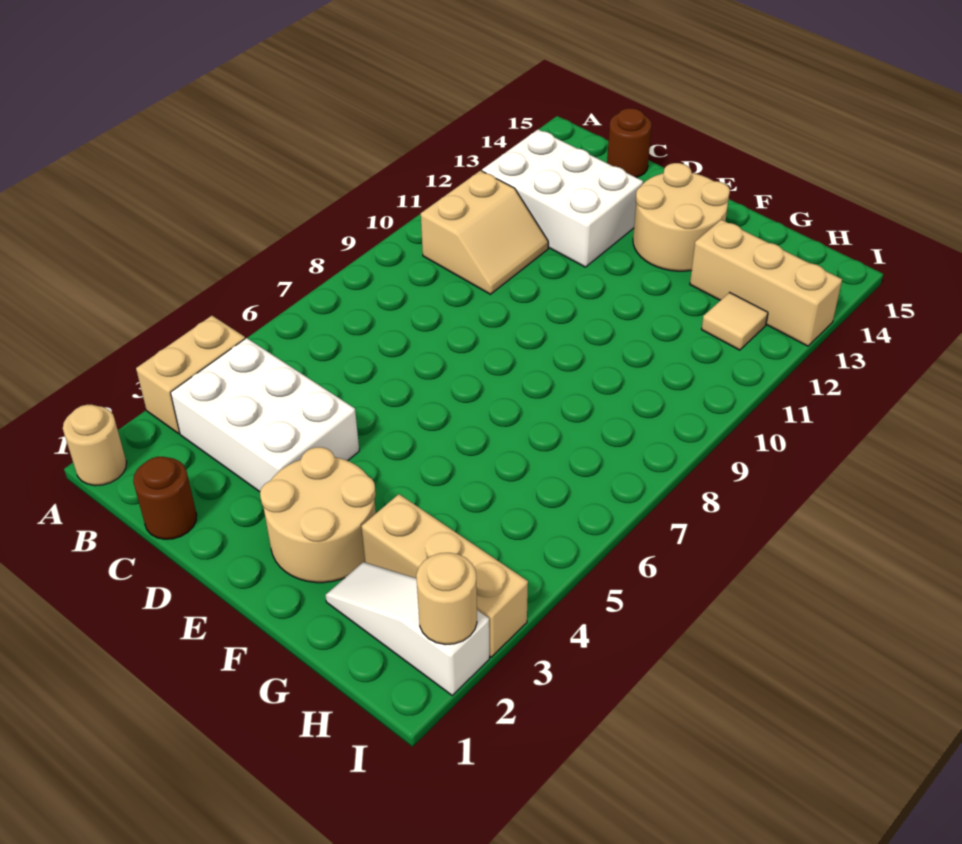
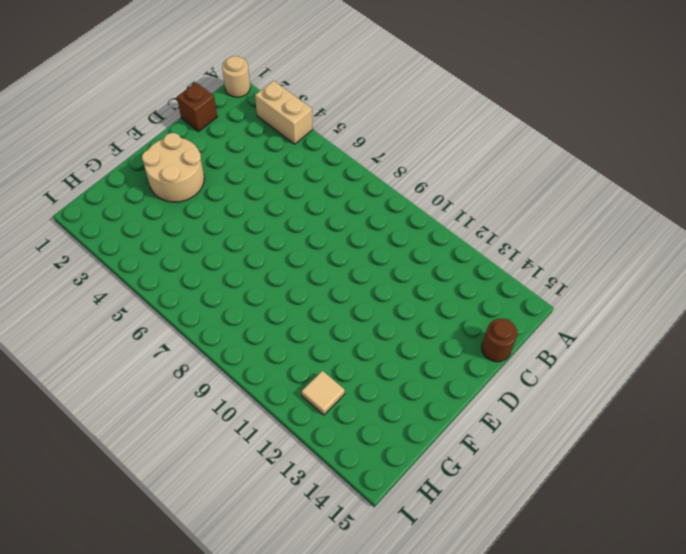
brown 1x1 brick [177,83,217,131] -> brown 1x1 round brick [133,457,197,539]
none -> white 2x3 brick [171,338,359,492]
none -> tan 2x2 slope [421,171,548,294]
none -> white 2x3 brick [482,129,643,267]

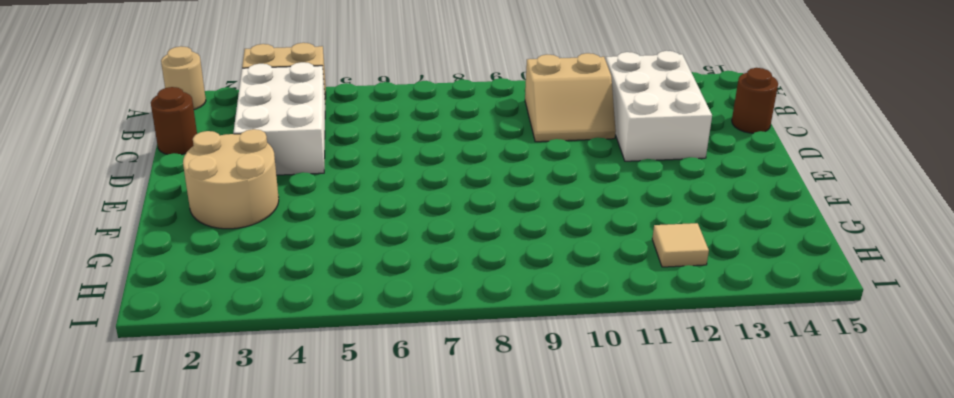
none -> tan 2x2 round brick [633,163,730,271]
none -> white 1x3 slope [325,562,489,695]
none -> tan 1x3 brick [362,494,528,657]

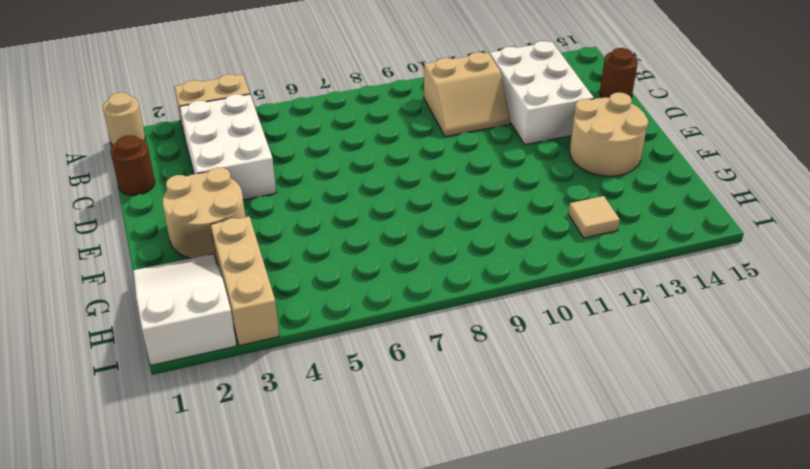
white 2x3 slope [133,254,236,365] -> white 1x3 slope [325,562,489,695]
none -> tan 1x3 brick [690,220,842,346]
none -> tan 1x1 round brick [416,553,477,645]

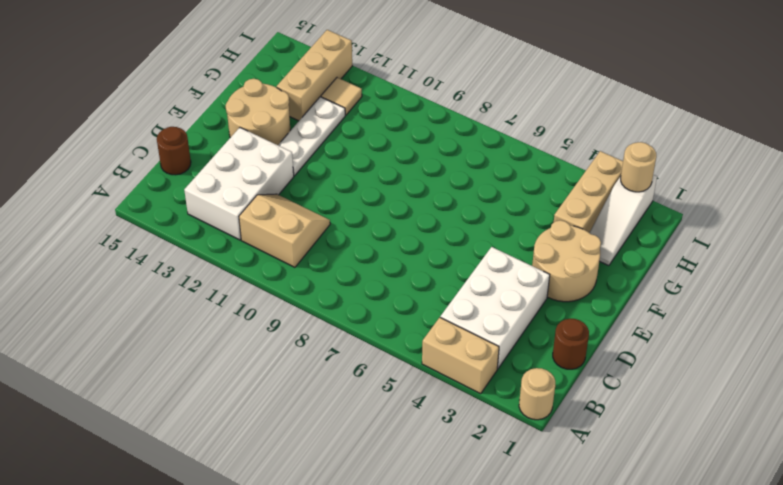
white 1x3 plate [278,97,345,176] -> none

